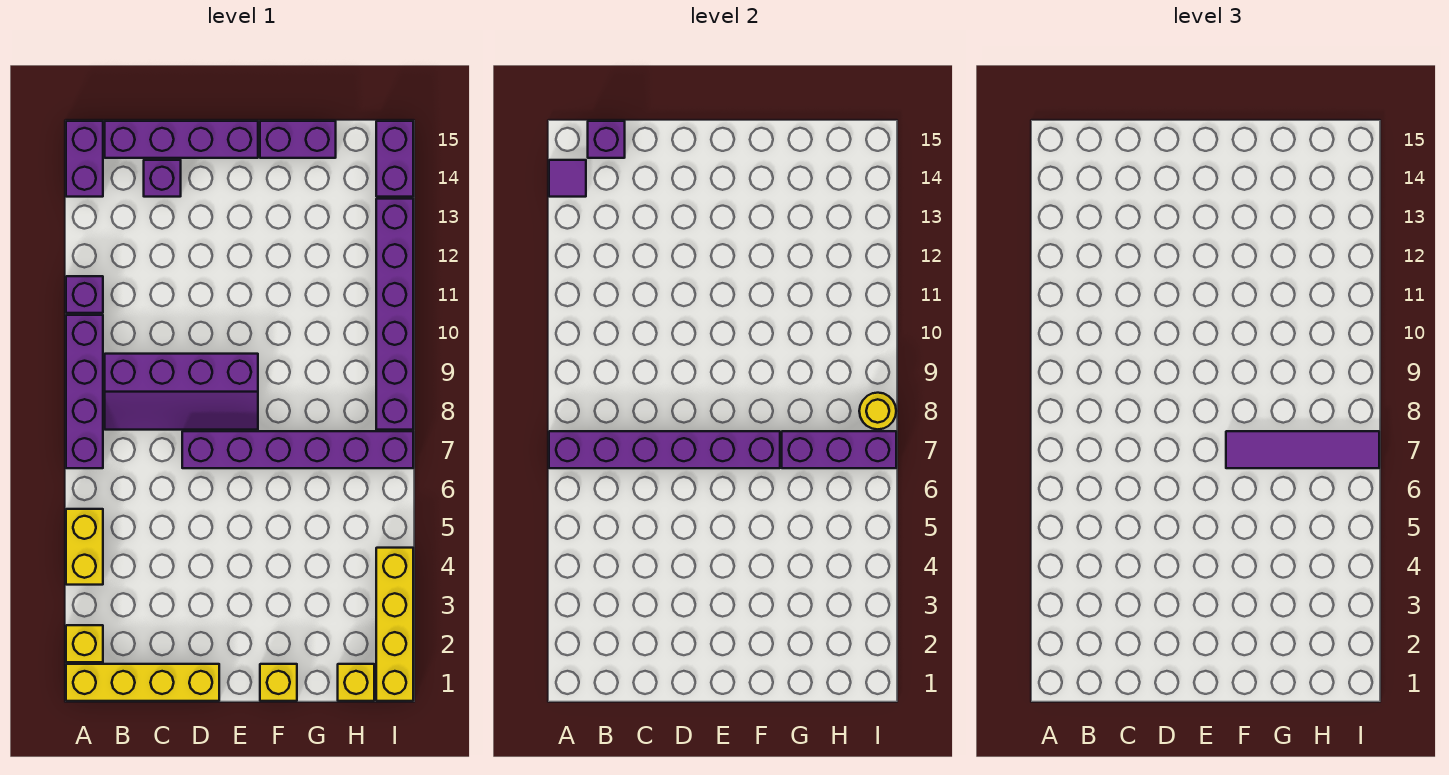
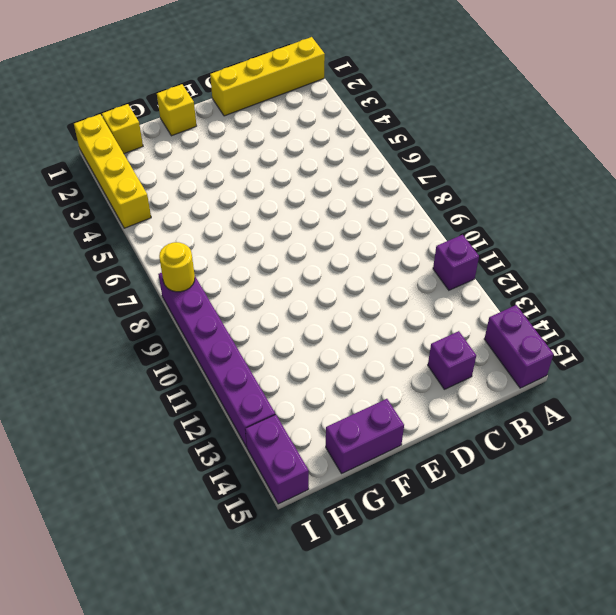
none -> yellow 1x1 brick [66,625,103,662]
none -> yellow 1x2 brick [66,509,103,585]
none -> purple 1x4 brick [66,315,103,468]

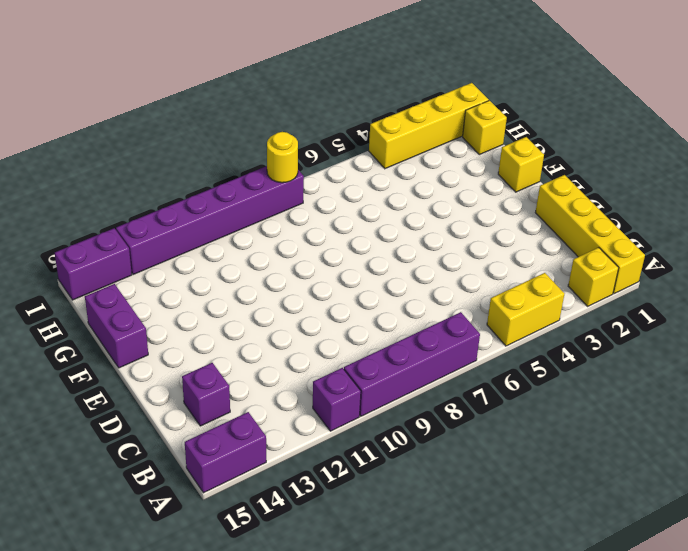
none -> purple 2x4 slope [105,354,258,430]
none -> purple 1x4 brick [105,121,258,158]
none -> purple 1x6 brick [182,431,413,468]

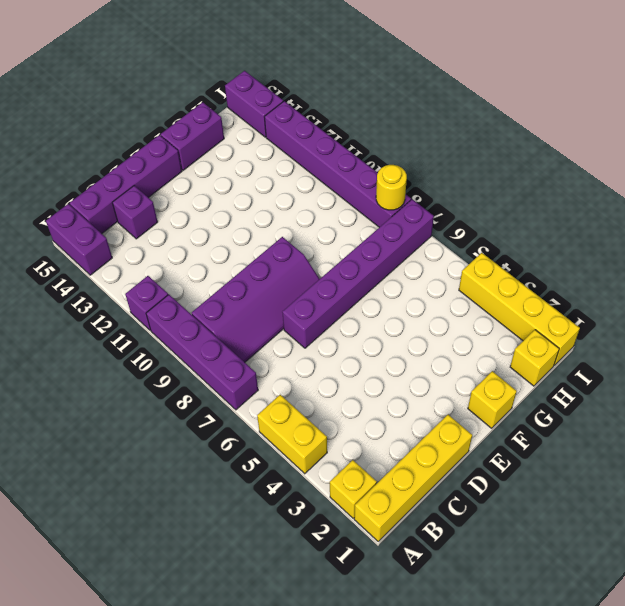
none -> purple 1x6 brick [549,431,780,468]
none -> purple 1x1 tile [549,160,586,197]
none -> purple 1x1 brick [588,121,625,158]

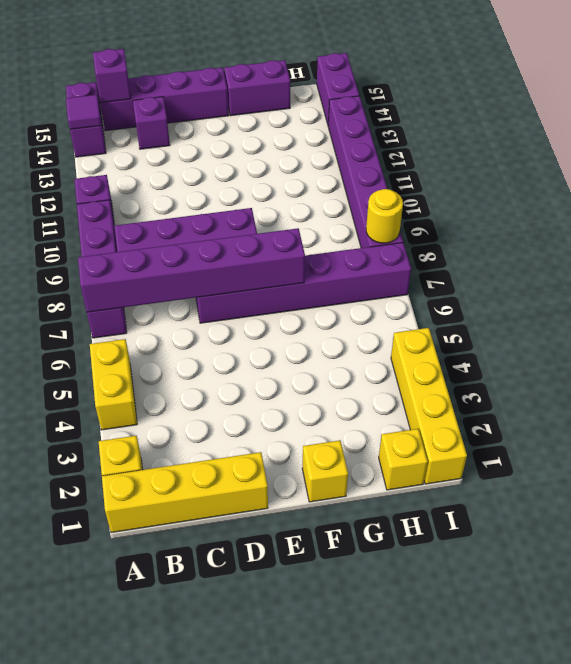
none -> purple 1x3 brick [782,431,896,468]
none -> purple 1x4 tile [1226,431,1379,468]

